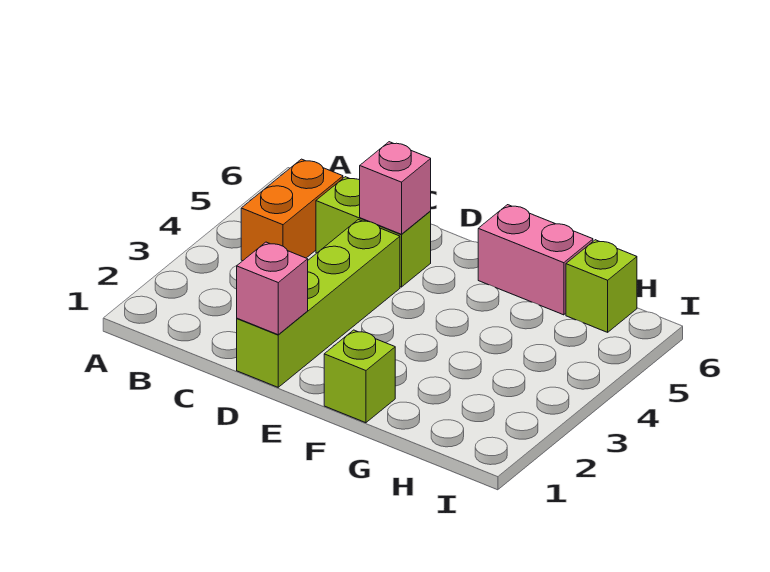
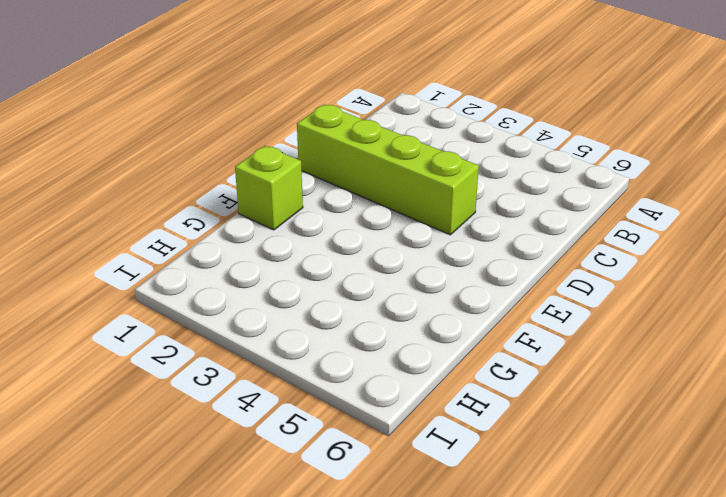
none -> orange 1x2 brick [241,159,343,261]
none -> lime 1x2 brick [316,177,431,287]

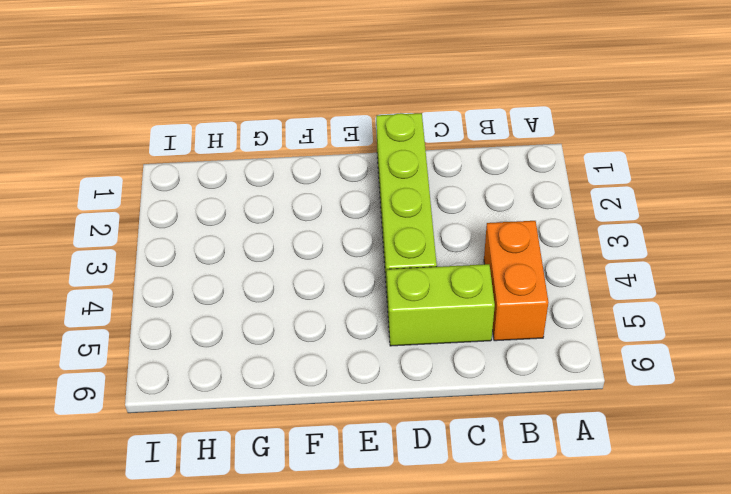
none -> lime 1x1 brick [324,330,395,423]
none -> pink 1x2 brick [478,205,593,315]

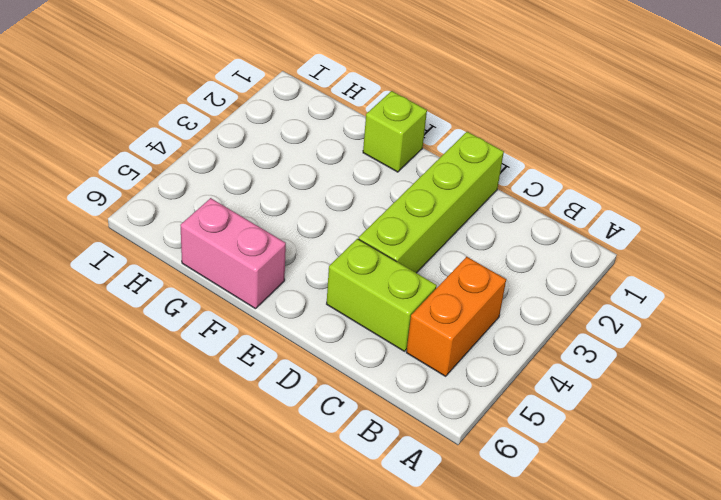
none -> lime 1x1 brick [566,240,637,332]
none -> pink 1x1 brick [237,242,308,335]

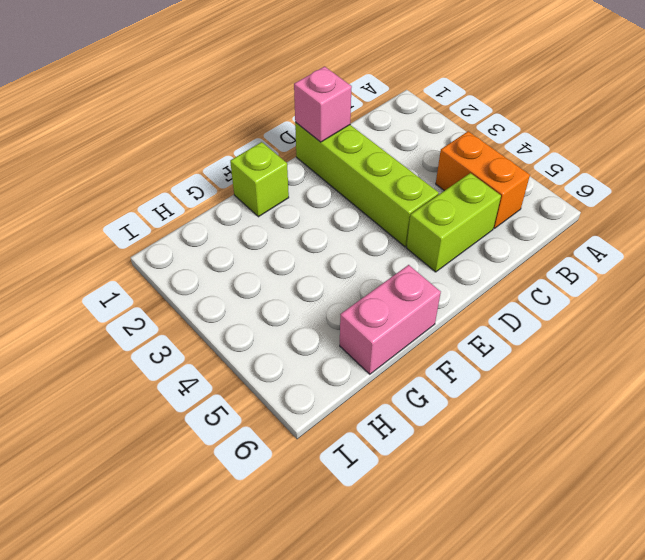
none -> lime 1x1 brick [566,240,637,332]
none -> pink 1x1 brick [360,142,431,234]

